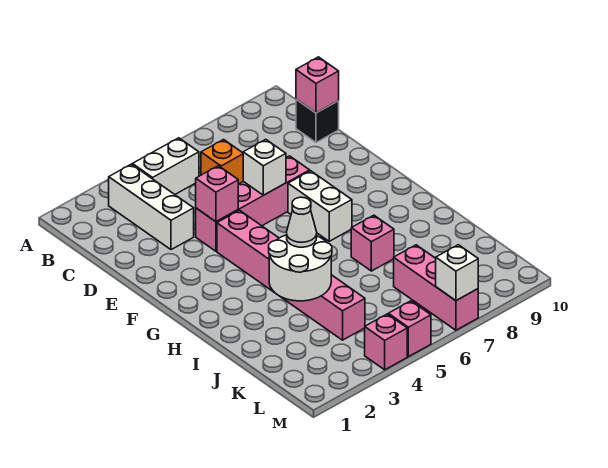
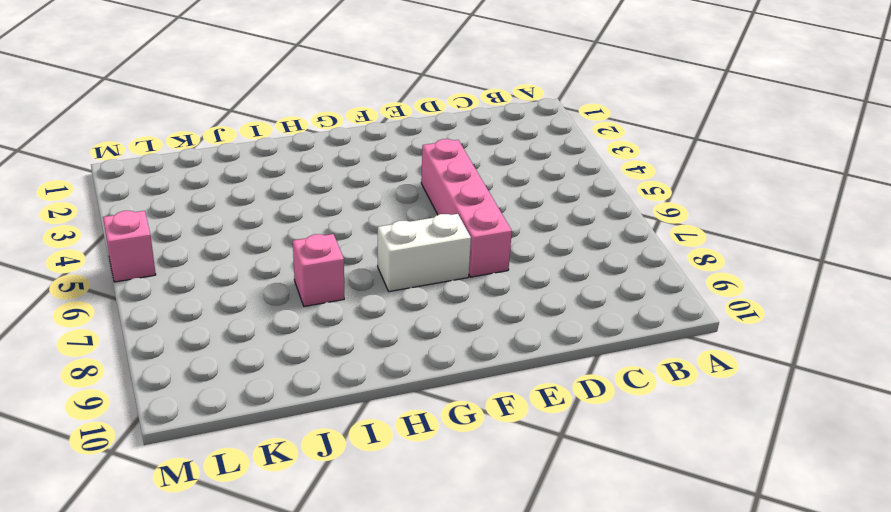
none -> white 1x3 brick [109,164,194,250]
none -> white 1x2 brick [132,138,199,194]
none -> orange 1x1 brick [201,140,243,184]

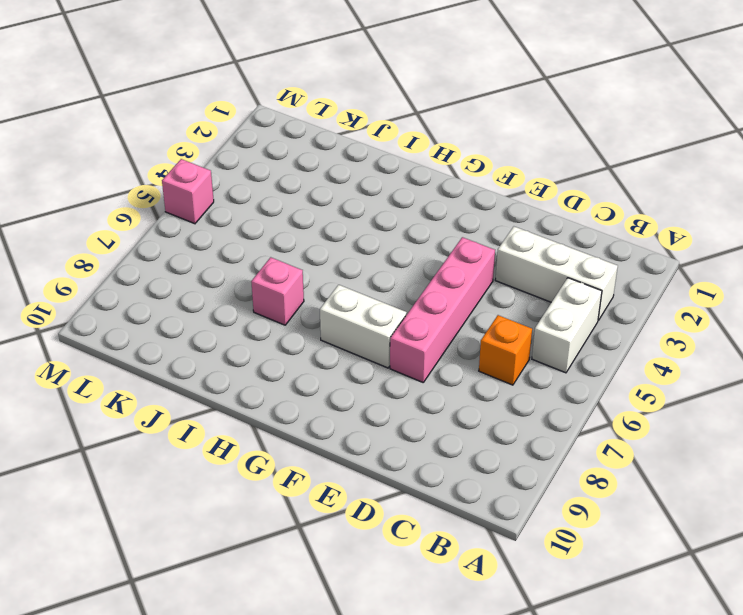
none -> black 1x1 brick [296,99,339,143]
none -> pink 1x6 brick [217,210,365,340]
none -> pink 1x3 brick [394,245,478,330]

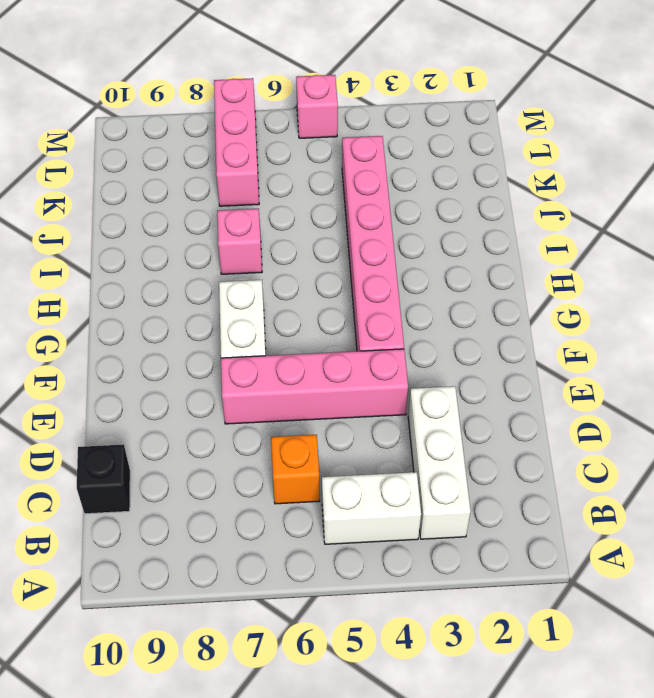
none -> pink 1x1 brick [365,314,407,370]
none -> pink 1x1 brick [296,57,339,113]
none -> pink 1x1 brick [196,166,238,222]

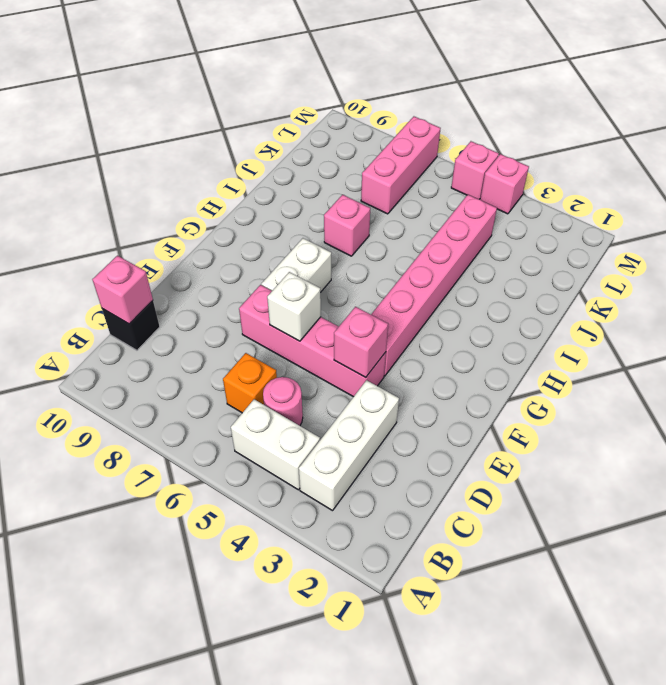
pink 1x1 round brick [263,377,303,426] -> none
none -> white 2x2 round brick [269,235,332,301]
none -> white 1x1 brick [436,245,478,301]
none -> white 1x1 cone [287,197,317,247]

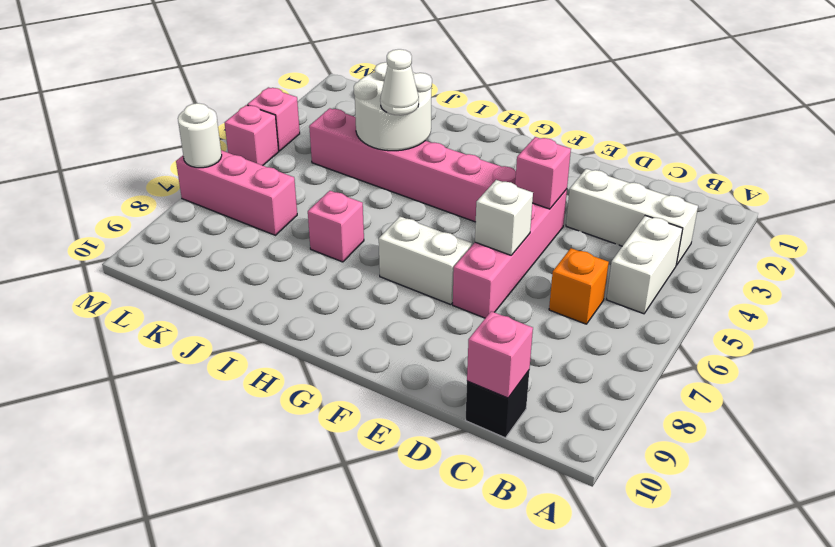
white 1x1 round brick [178,103,222,168] -> white 1x1 brick [436,245,478,301]

